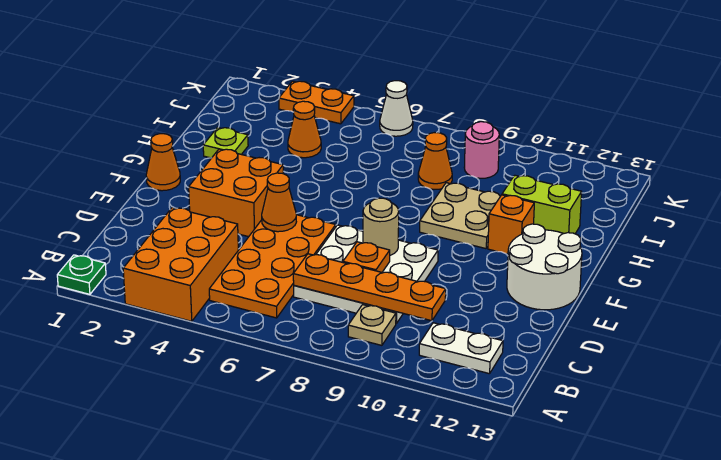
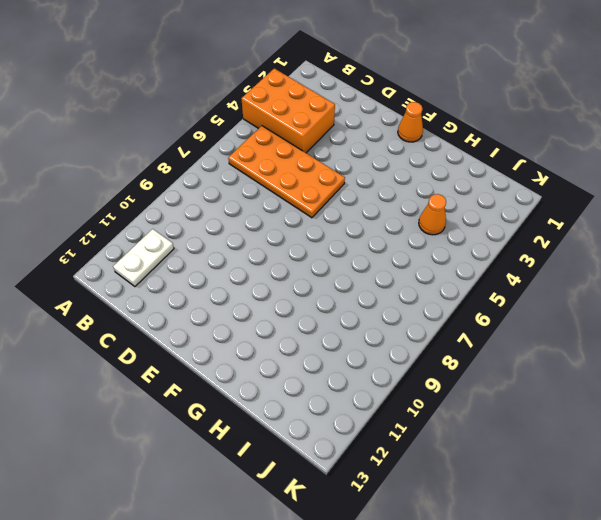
none -> green 1x1 plate [57,255,106,294]
none -> tan 1x1 plate [348,305,396,345]
none -> white 3x3 plate [294,225,438,323]

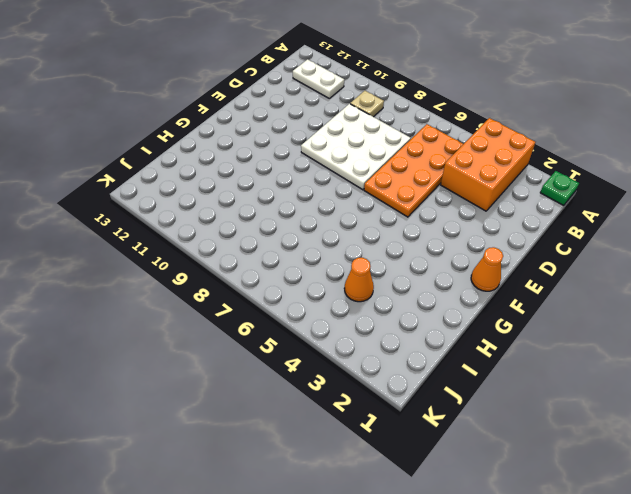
none -> orange 2x2 brick [189,149,283,237]
none -> white 2x2 round brick [507,224,582,310]
none -> tan 2x2 plate [420,183,500,249]

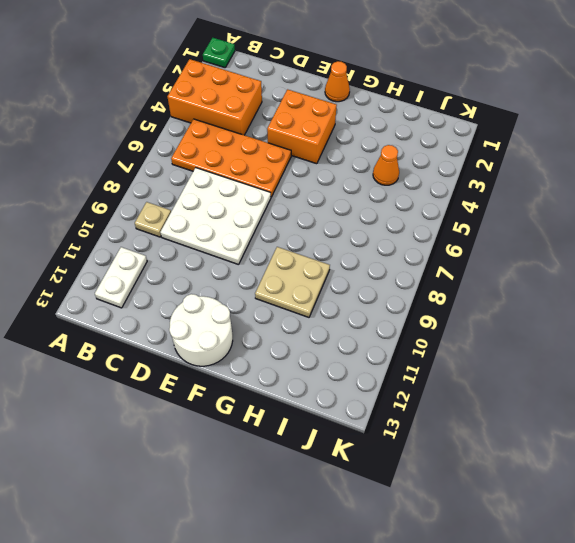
none -> orange 1x1 brick [488,195,534,254]
none -> lime 1x1 plate [203,127,248,158]
none -> lime 1x2 brick [502,175,582,234]

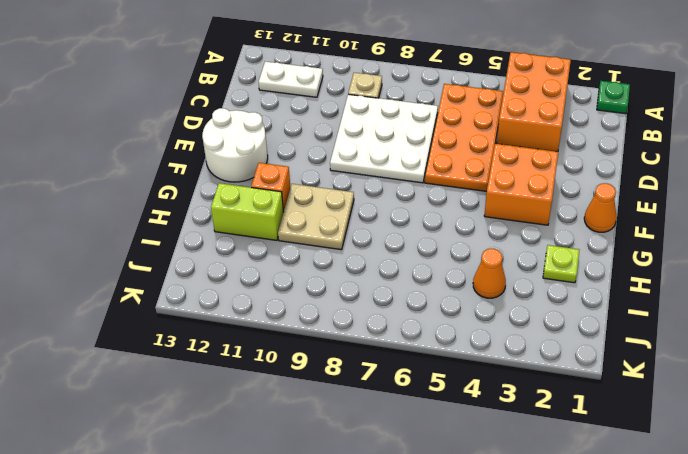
none -> orange 1x1 cone [418,133,452,189]
none -> pink 1x1 round brick [464,122,499,178]
none -> orange 1x2 plate [279,81,354,124]

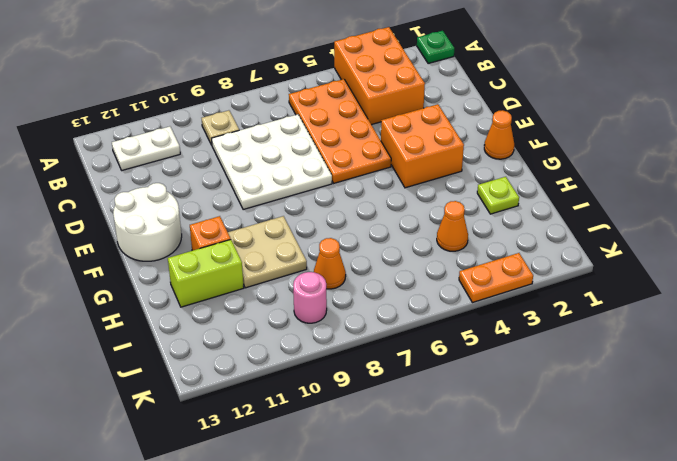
none -> white 1x1 cone [380,81,413,136]
none -> orange 1x4 plate [293,254,446,321]
none -> orange 1x1 plate [343,242,390,272]

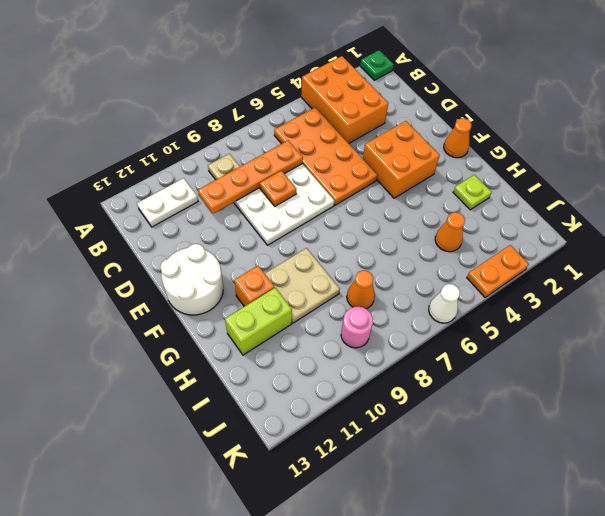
none -> orange 1x1 cone [262,173,296,232]
none -> tan 1x1 round brick [363,198,399,255]

